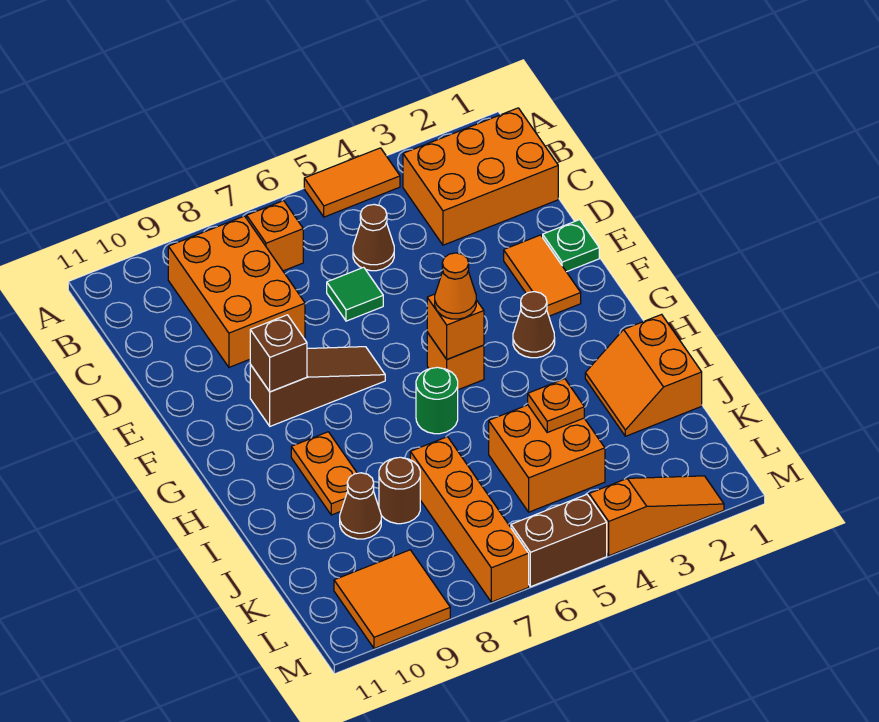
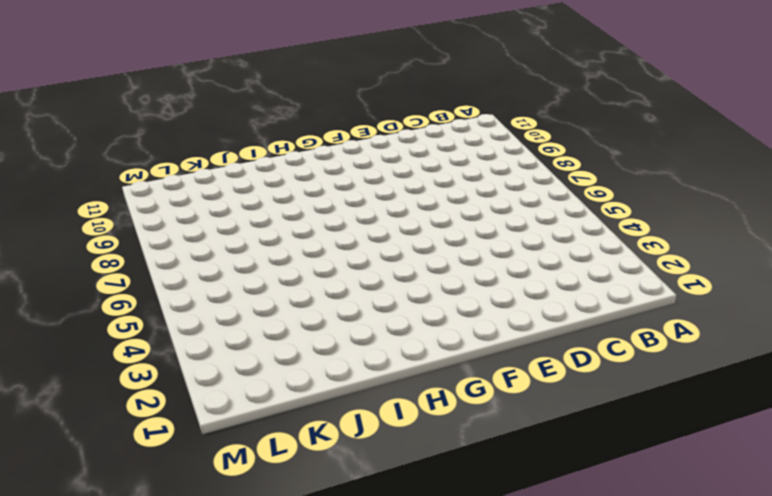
none -> orange 1x2 tile [304,148,400,217]
none -> orange 2x3 brick [403,108,558,245]
none -> orange 1x1 brick [247,201,303,271]

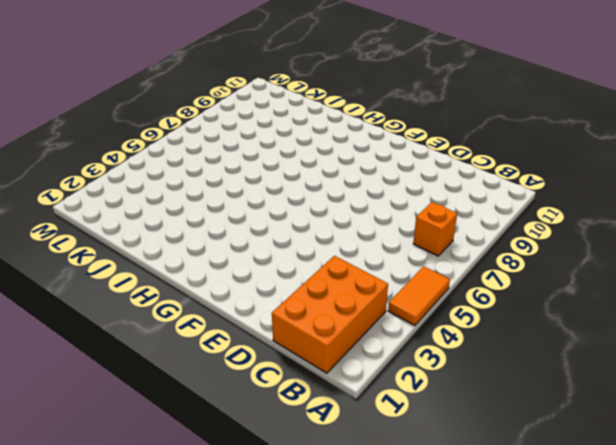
none -> orange 2x3 brick [168,216,305,367]
none -> brown 1x1 cone [353,204,394,271]
none -> green 1x1 tile [327,267,383,321]

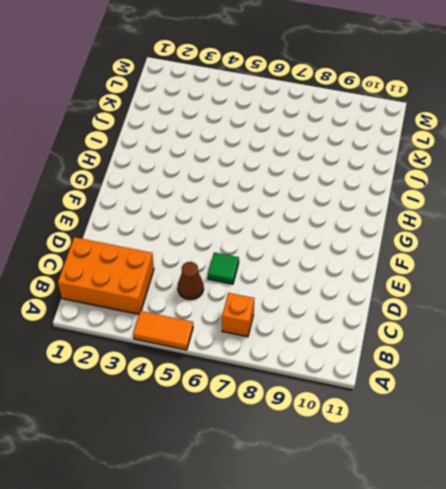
none -> orange 2x3 brick [168,216,305,367]
none -> green 1x1 plate [543,220,599,272]
none -> orange 1x2 tile [504,235,581,316]

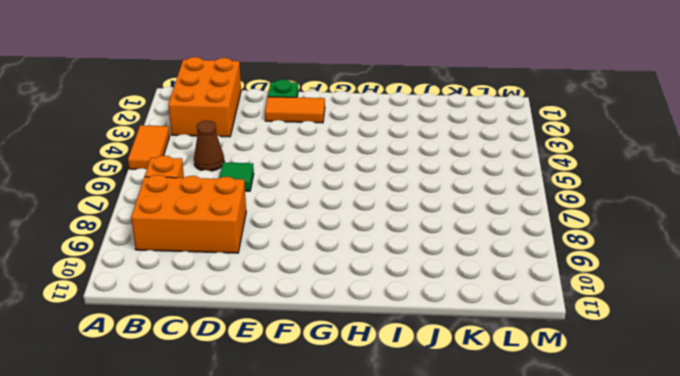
none -> brown 1x3 slope [250,347,385,426]
none -> brown 1x1 cone [513,292,555,358]
none -> orange 1x1 brick [427,332,484,390]

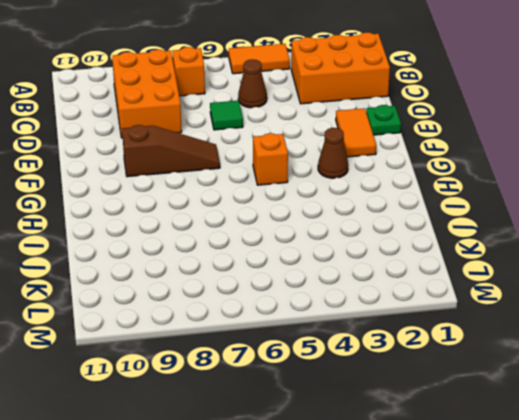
none -> green 1x1 round brick [416,367,458,434]
none -> orange 1x2 plate [291,432,357,515]
none -> orange 2x2 slope [585,314,702,436]

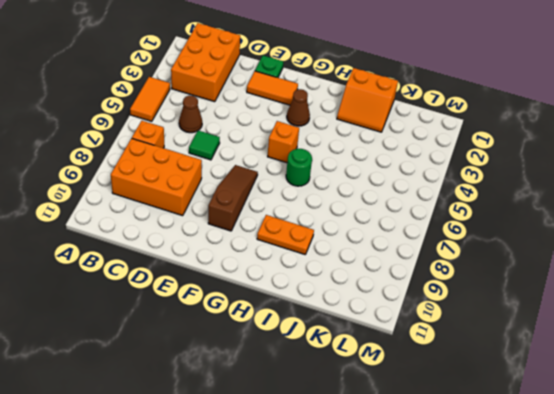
none -> orange 2x2 brick [489,405,605,512]
none -> orange 1x4 brick [410,437,529,602]
none -> brown 1x1 round brick [379,457,420,524]

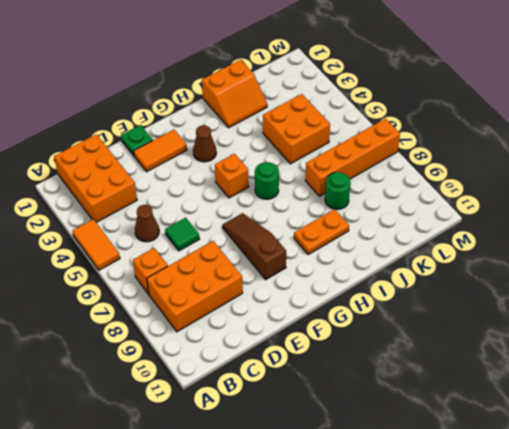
green 1x1 round brick [325,172,350,209] -> brown 1x1 round brick [379,457,420,524]
none -> brown 1x1 cone [340,473,381,539]
none -> orange 2x2 tile [334,550,450,649]
none -> orange 1x3 slope [589,476,724,556]

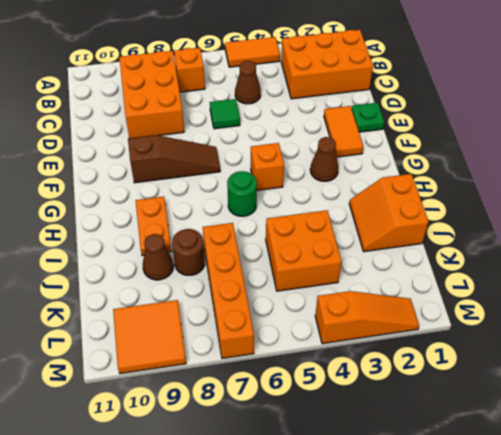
none -> brown 1x2 brick [511,495,607,587]
none -> brown 1x1 brick [250,315,307,392]
none -> orange 1x1 brick [427,294,484,359]

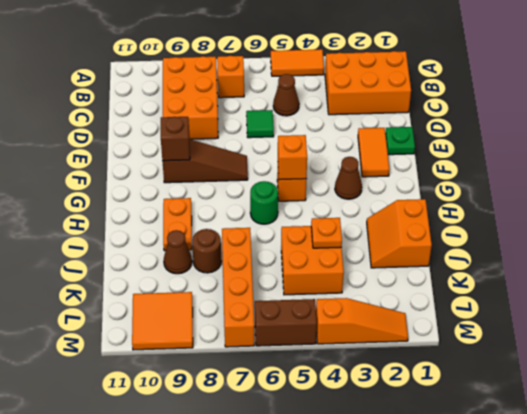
none -> orange 1x1 cone [435,253,476,319]

